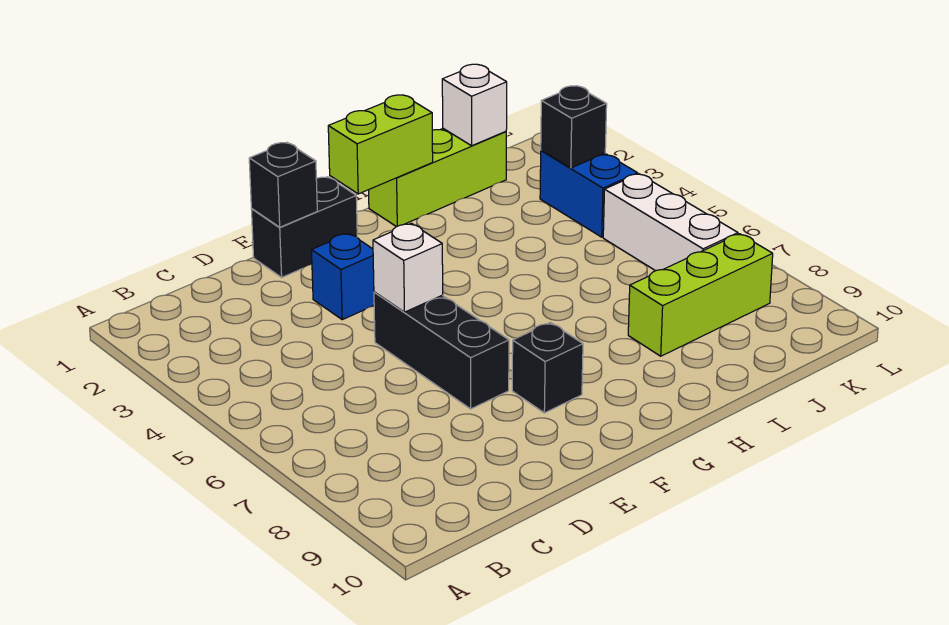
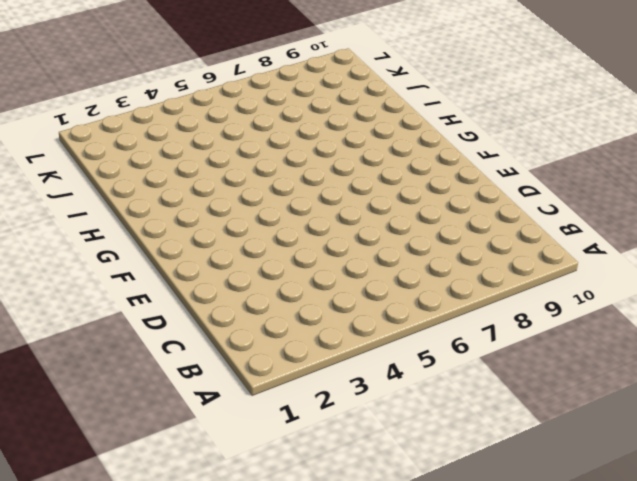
none -> black 1x2 brick [251,177,357,277]
none -> blue 1x1 brick [312,233,374,320]
none -> black 1x3 brick [374,292,509,409]

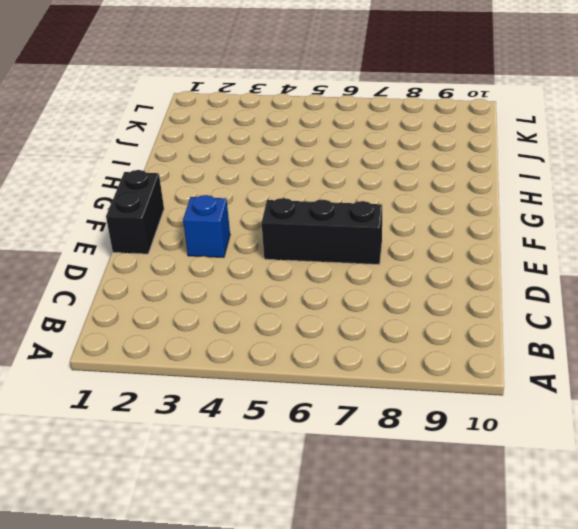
none -> black 1x1 brick [512,322,583,413]
none -> lime 1x3 brick [369,129,506,227]
none -> lime 1x3 brick [628,234,773,356]

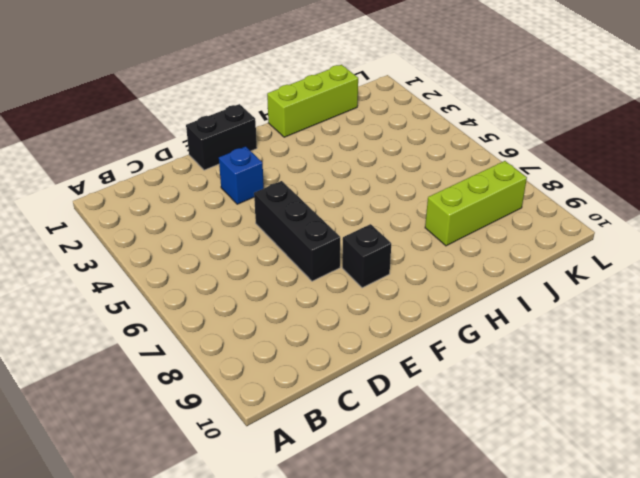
none -> blue 1x2 brick [540,150,638,237]
none -> white 1x3 brick [603,174,738,271]
none -> black 1x1 brick [249,143,317,227]

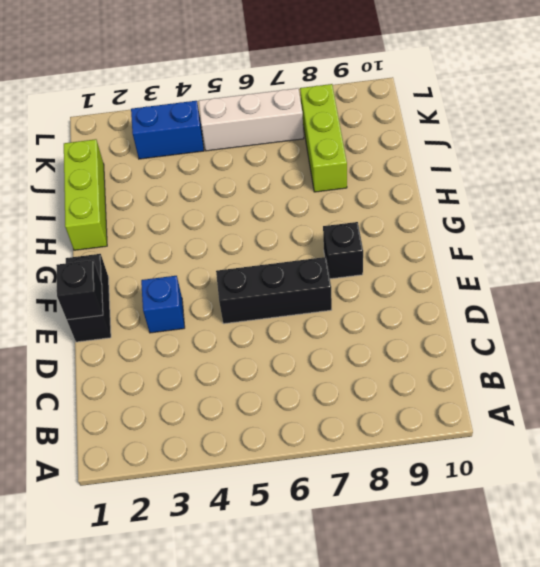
none -> white 1x1 brick [373,223,443,312]
none -> lime 1x2 brick [328,95,433,194]
none -> white 1x1 brick [442,64,507,146]

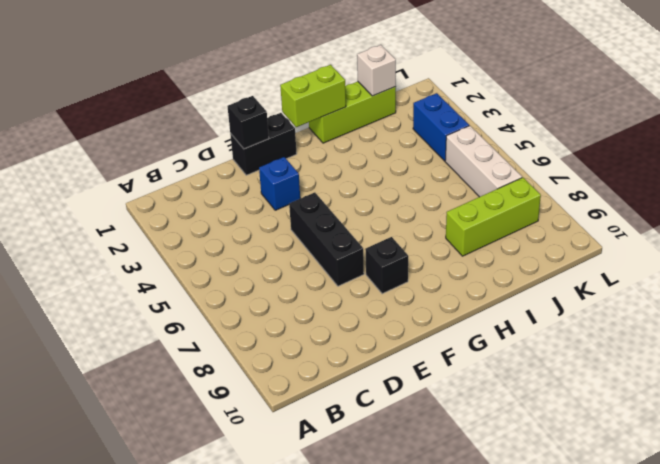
none -> white 1x1 brick [373,223,443,312]
none -> black 1x1 brick [541,86,607,168]

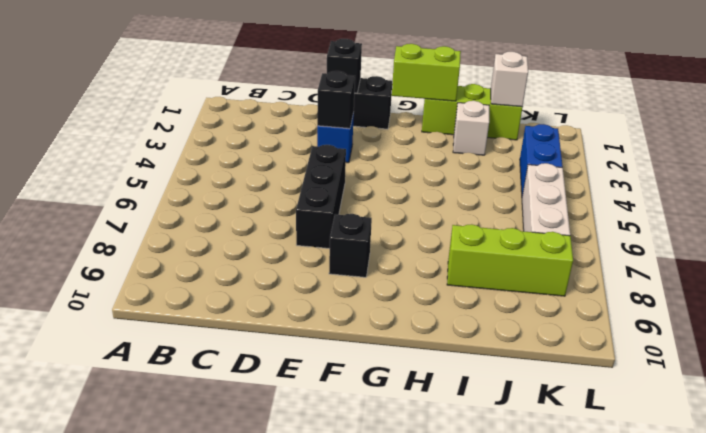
black 1x1 brick [317,71,355,128] -> black 1x1 brick moved to [541,86,607,168]
white 1x1 brick [453,101,489,155] -> white 1x1 brick moved to [373,223,443,312]

